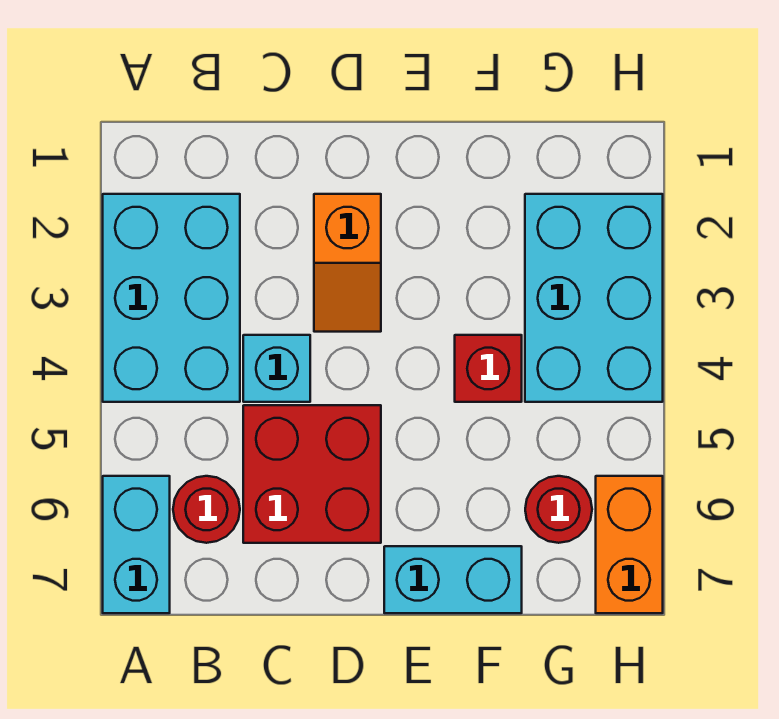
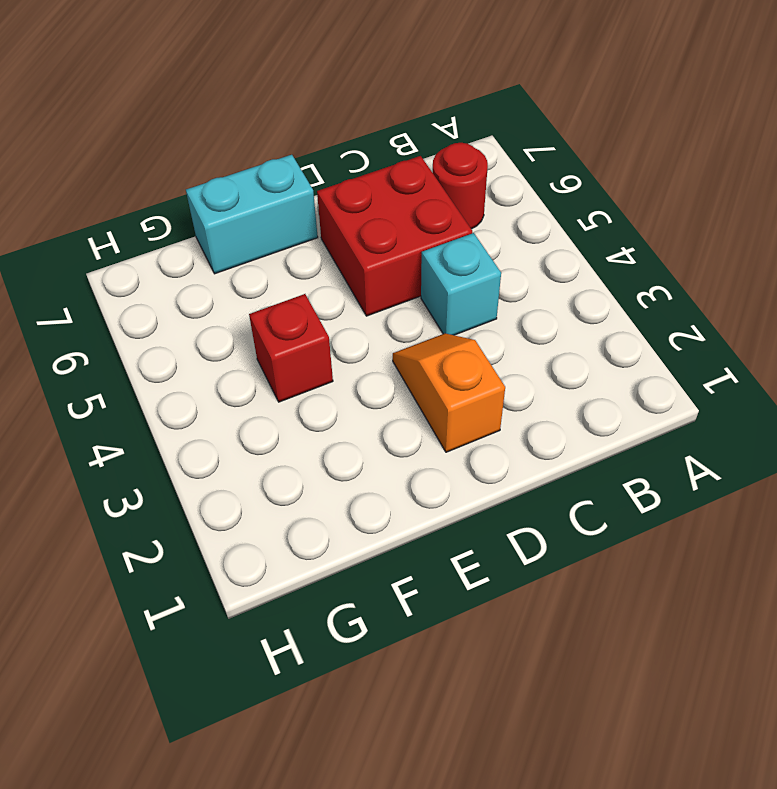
none -> cyan 2x3 brick [103,194,240,402]
none -> cyan 1x2 brick [103,476,170,613]

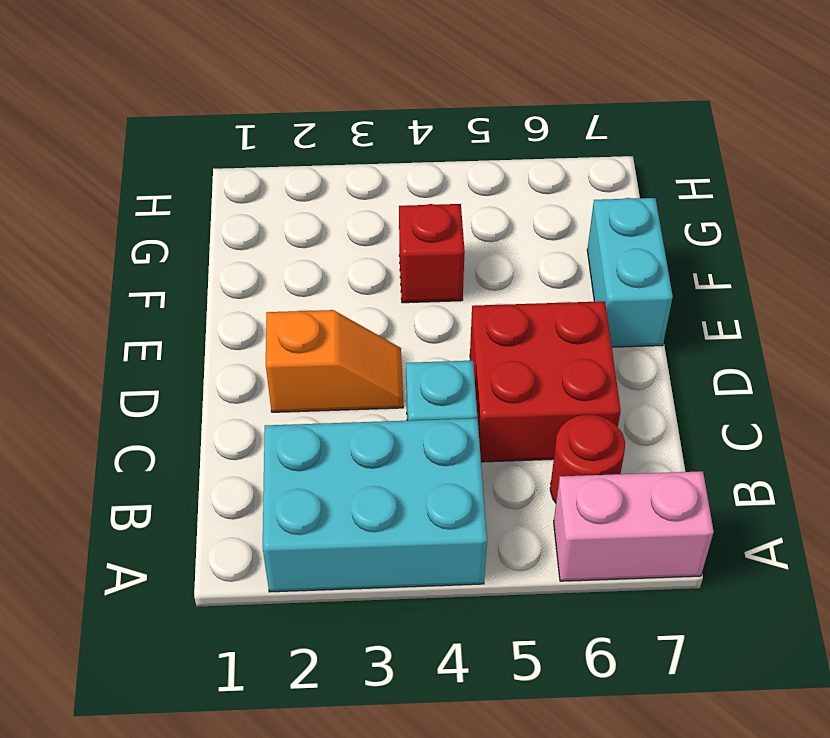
pink 1x2 brick [554,471,714,581] -> cyan 1x2 brick [103,476,170,613]
none -> cyan 2x3 brick [525,194,663,402]
none -> red 1x1 round brick [525,476,592,543]

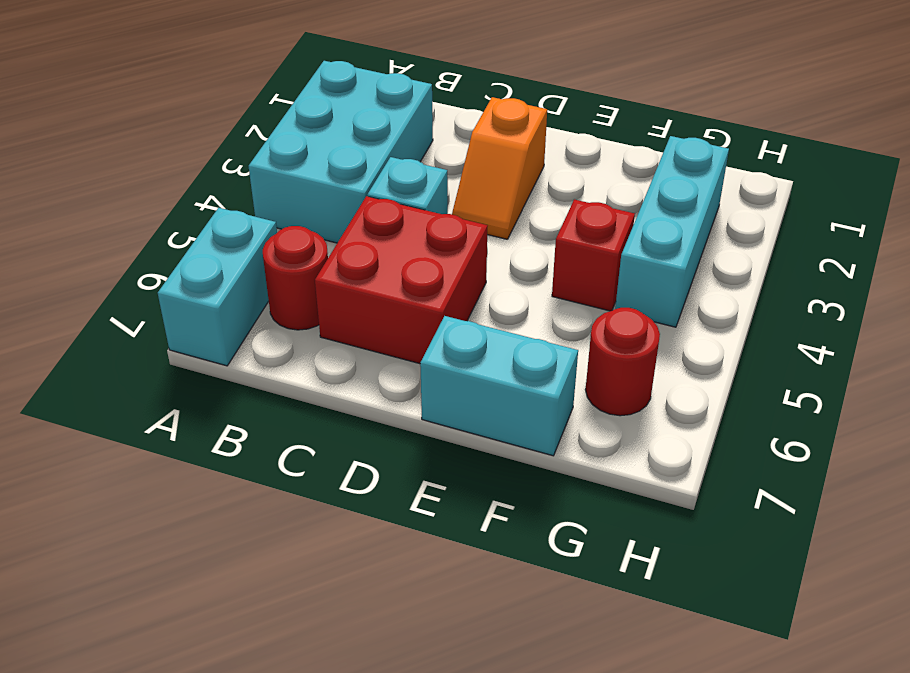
cyan 1x3 brick [615,136,729,327] -> cyan 2x3 brick [525,194,663,402]
none -> orange 1x2 brick [596,476,663,613]

